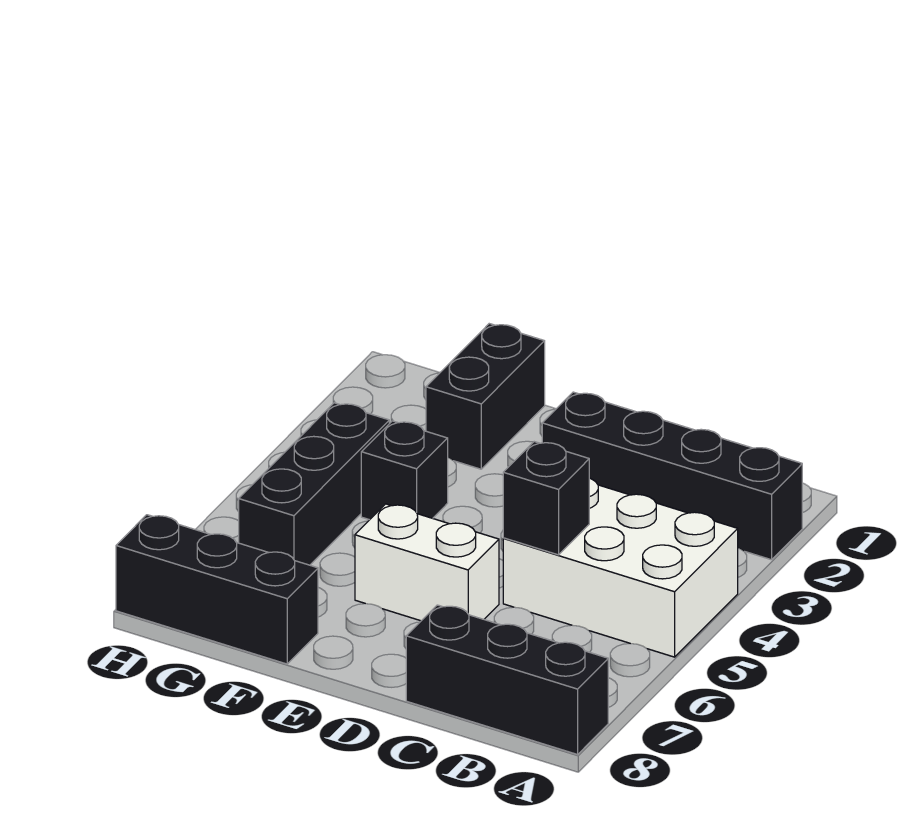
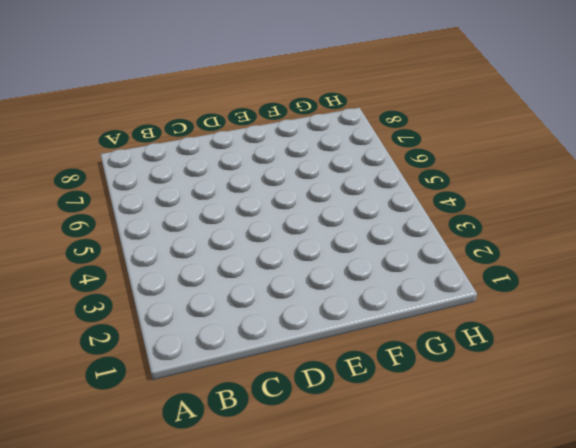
none -> black 1x4 brick [542,392,802,560]
none -> white 2x3 brick [503,478,738,657]

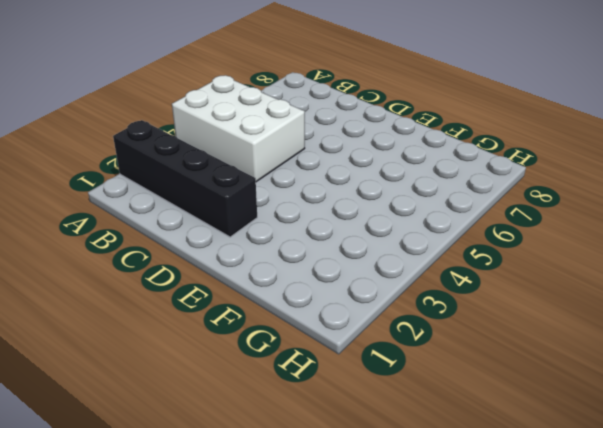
none -> black 1x3 brick [406,605,608,755]
none -> white 1x2 brick [355,504,499,621]

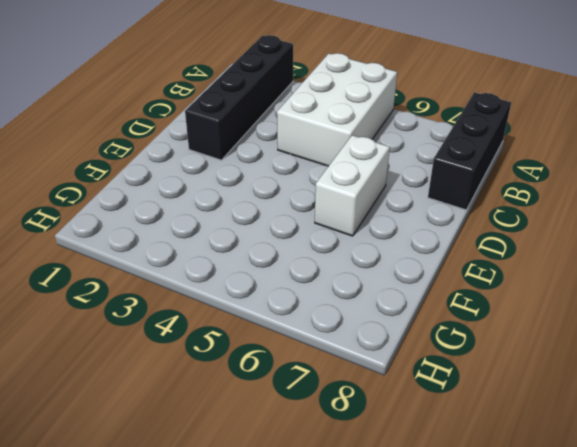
none -> black 1x2 brick [426,324,545,469]
none -> black 1x1 brick [361,421,448,520]

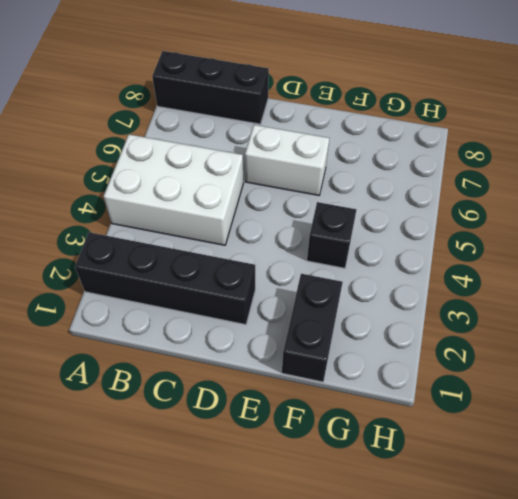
none -> black 1x3 brick [116,515,318,664]
none -> black 1x3 brick [239,403,389,565]

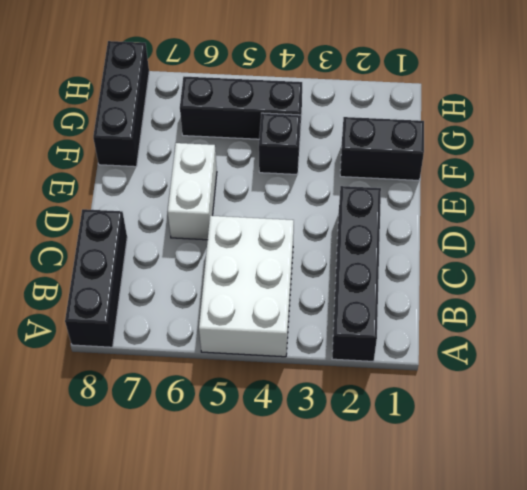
none -> black 1x1 brick [503,442,589,555]

